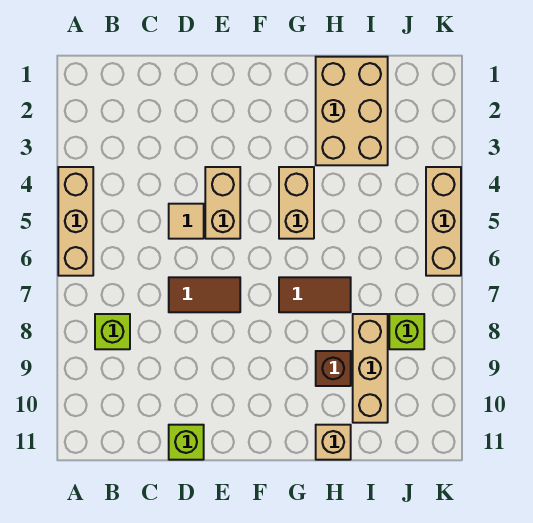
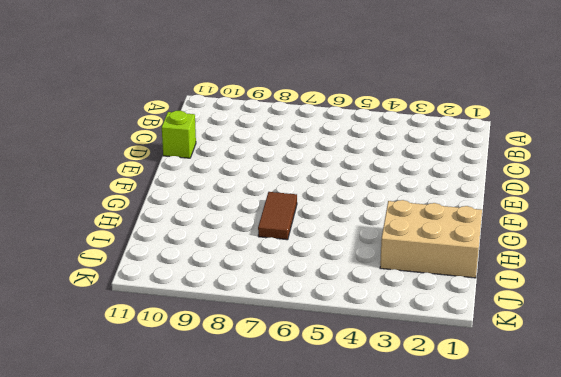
none -> tan 1x3 brick [58,167,93,276]
none -> lime 1x1 brick [95,314,130,349]
none -> tan 1x1 tile [169,204,204,239]

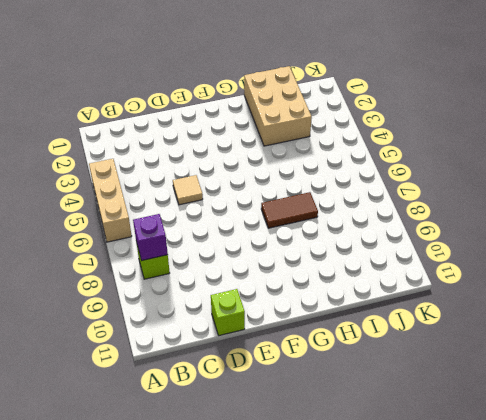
purple 1x1 brick [133,214,168,261] -> none
none -> brown 1x2 tile [169,277,240,312]
none -> tan 1x2 brick [205,167,240,239]
none -> tan 1x2 brick [279,167,314,239]

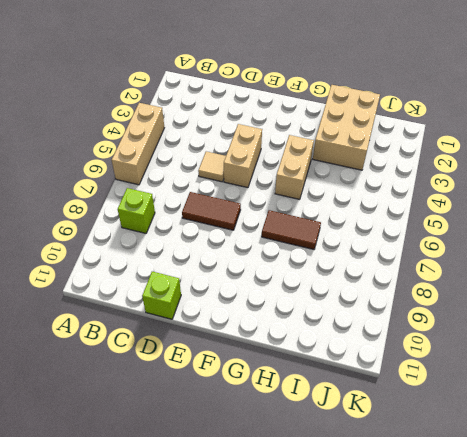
none -> brown 1x1 brick [316,351,351,386]
none -> tan 1x1 brick [316,425,351,460]
none -> tan 1x3 brick [353,314,388,423]

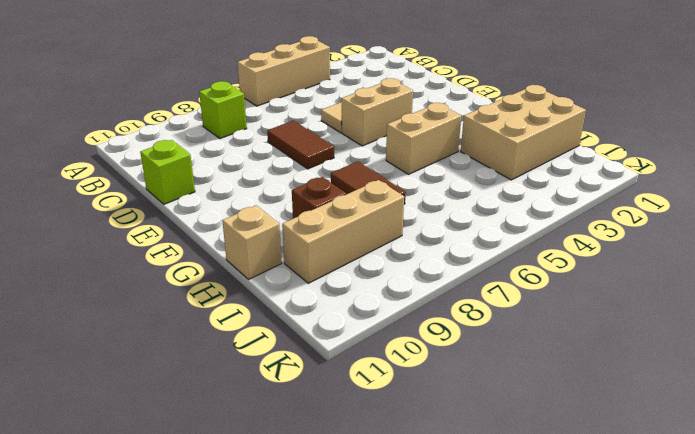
none -> lime 1x1 brick [389,314,424,349]
none -> tan 1x3 brick [426,167,461,276]

